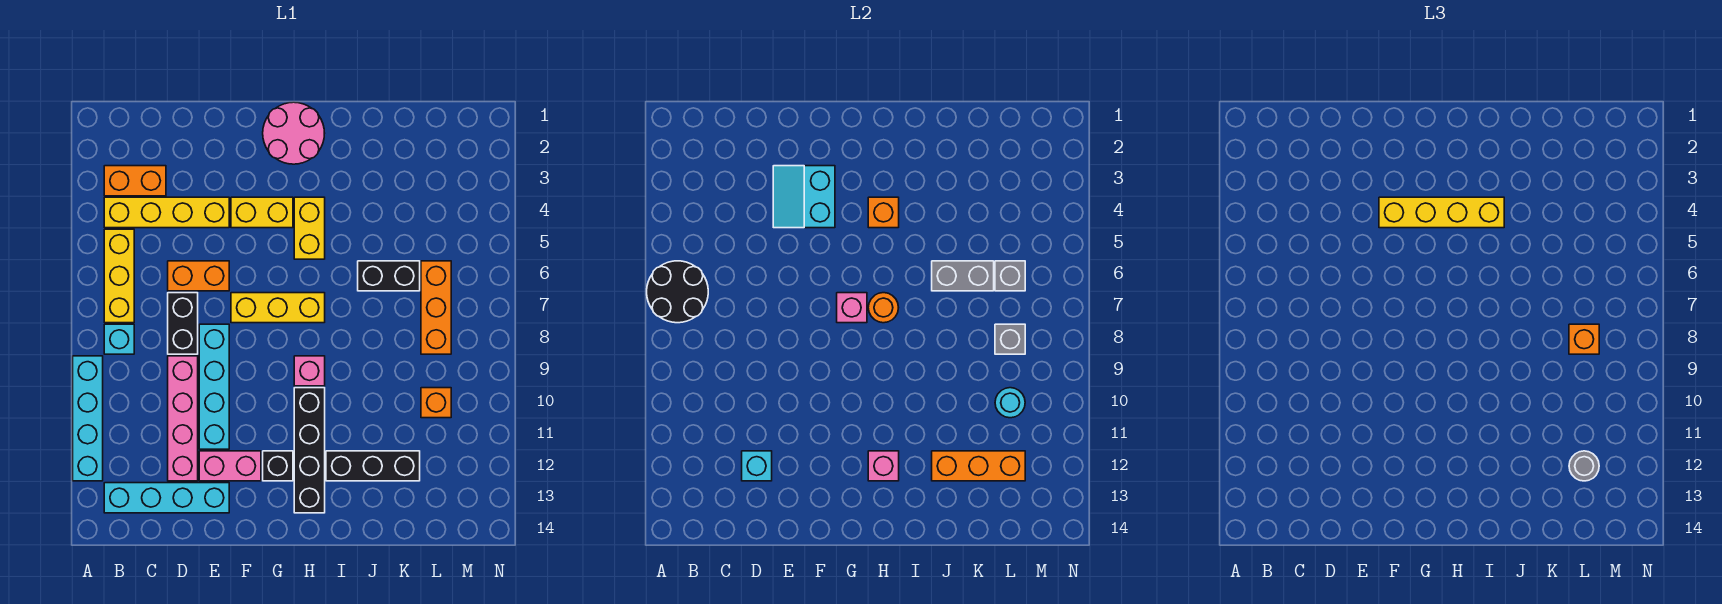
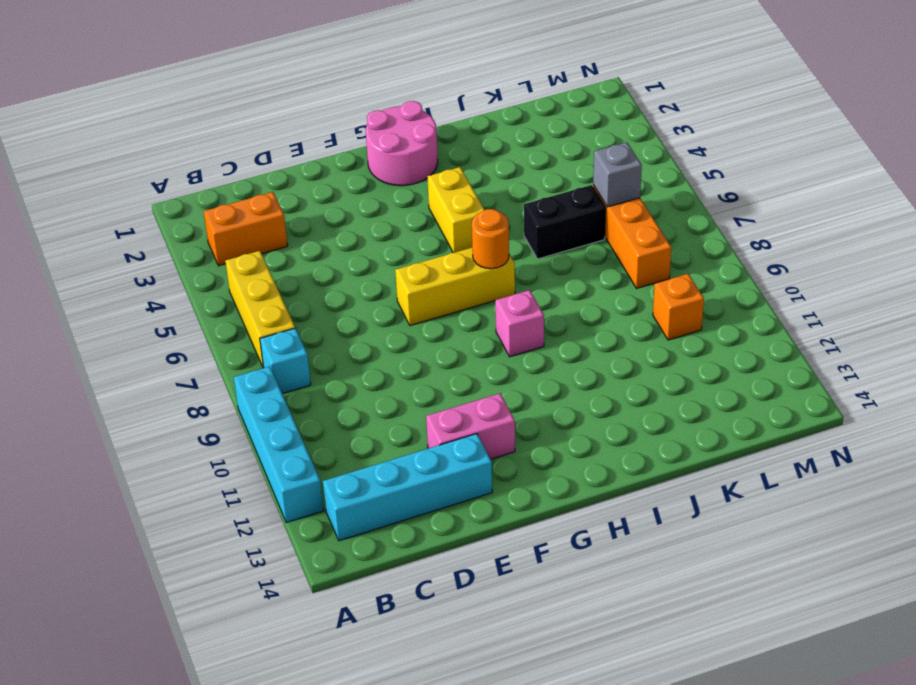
none -> yellow 1x4 brick [104,197,229,228]
none -> orange 1x2 brick [168,261,229,291]
none -> black 1x2 brick [168,293,198,354]
none -> pink 1x4 brick [168,356,198,481]

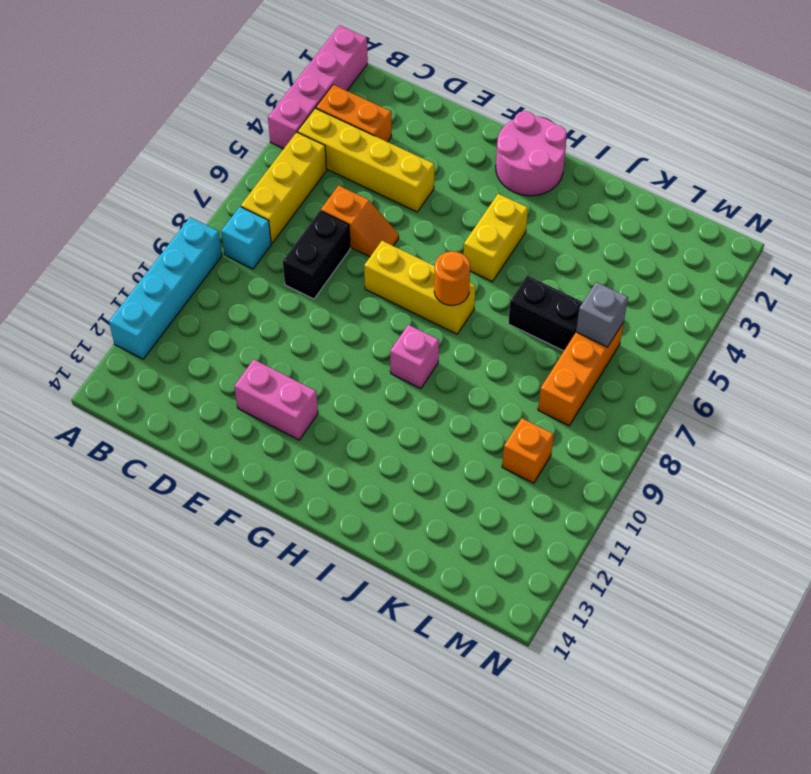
pink 1x4 brick [268,25,368,149] -> pink 1x4 brick moved to [168,356,198,481]
orange 1x2 slope [321,186,399,257] -> orange 1x2 brick [168,261,229,291]
none -> cyan 1x4 brick [104,483,229,513]
none -> cyan 1x4 brick [199,324,229,449]
none -> yellow 1x2 brick [231,197,293,228]
none -> black 1x1 brick [263,451,293,481]

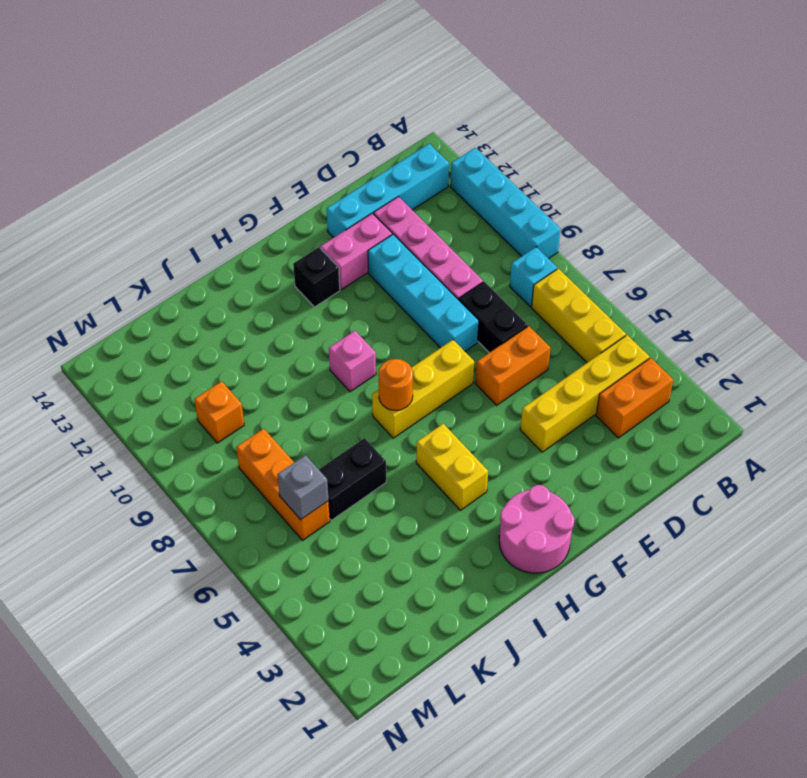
none -> yellow 1x2 brick [231,197,293,228]
none -> black 1x4 brick [294,388,325,513]
none -> black 1x3 brick [326,451,420,481]
none -> black 2x2 round brick [647,261,708,323]

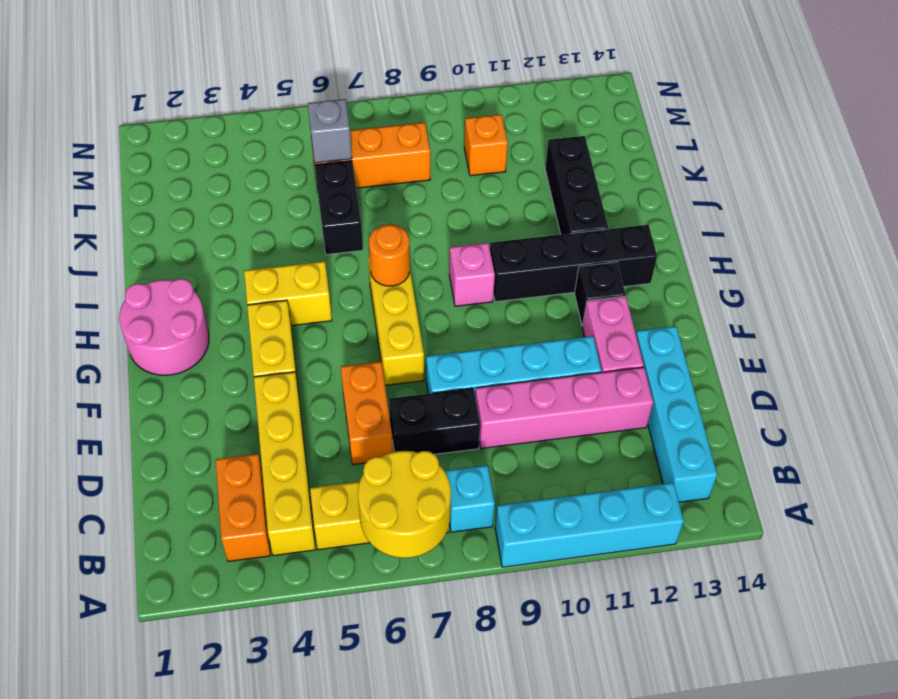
yellow 2x2 round brick [358,451,451,558] -> black 2x2 round brick [647,261,708,323]
none -> cyan 1x1 brick [742,451,772,481]
none -> cyan 2x2 slope [773,166,835,228]
none -> pink 1x1 brick [837,293,867,323]
none -> orange 1x1 brick [868,197,899,228]

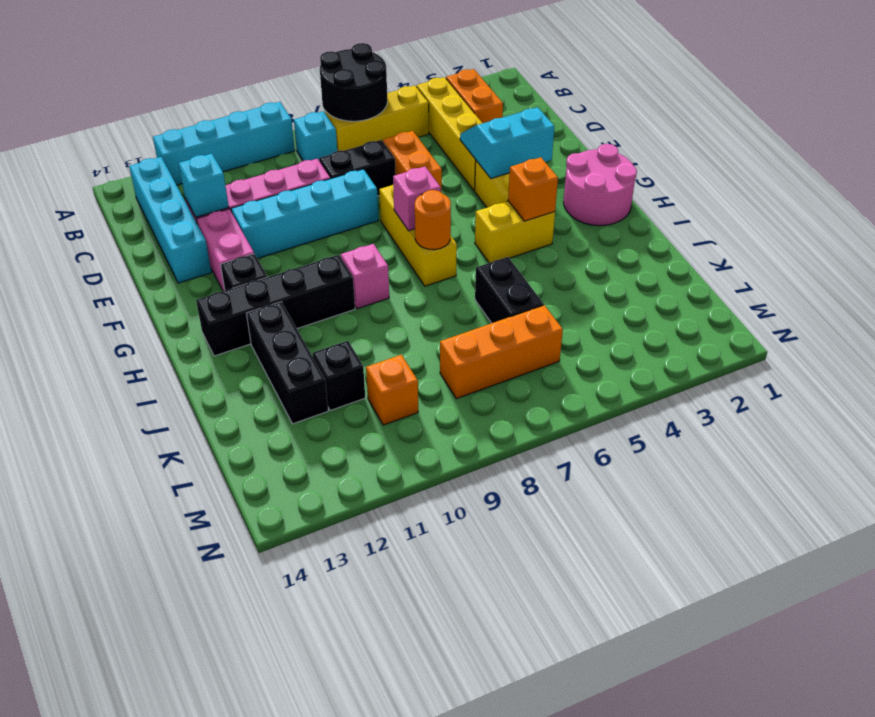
black 1x1 brick [313,341,365,411] -> none
none -> pink 1x1 brick [868,451,899,481]
none -> grey 1x2 brick [932,261,994,291]
none -> orange 1x3 brick [932,451,1025,481]
none -> grey 1x1 brick [995,261,1025,291]

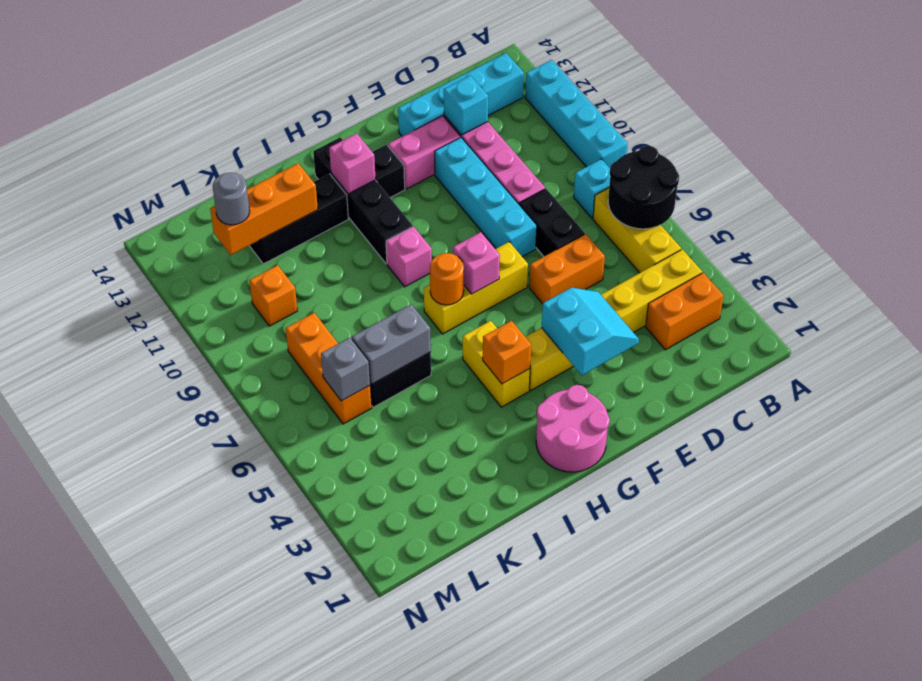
none -> grey 1x1 brick [995,324,1025,354]
none -> cyan 1x1 round brick [995,388,1025,418]
none -> yellow 1x4 brick [1379,197,1504,228]
none -> orange 1x1 brick [1569,324,1599,354]

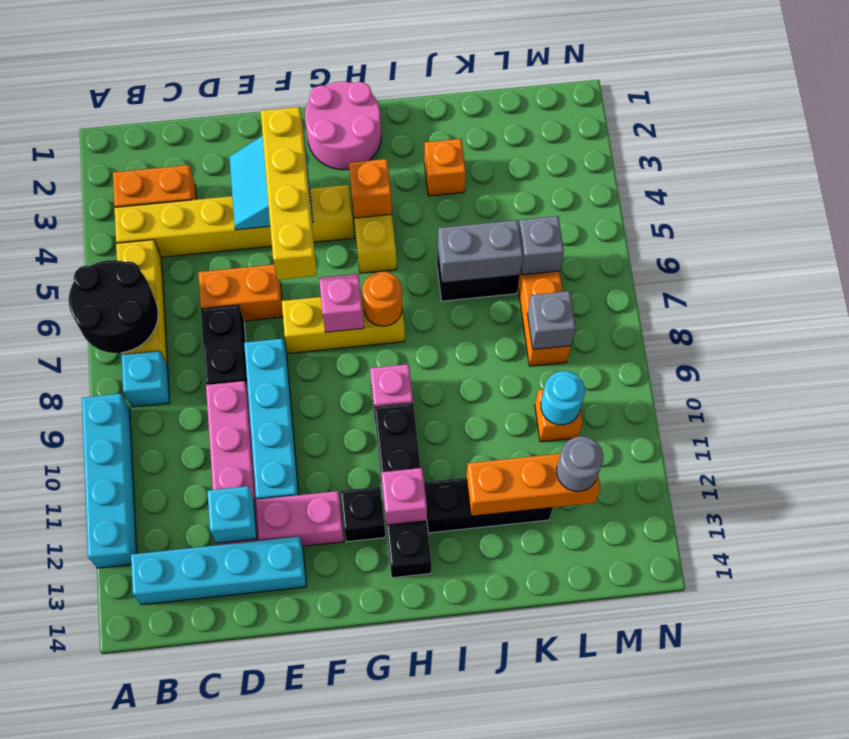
yellow 1x4 brick [261,107,317,280] -> yellow 1x4 brick turned to [1379,197,1504,228]
orange 1x1 brick [424,139,466,196] -> orange 1x1 brick moved to [1569,324,1599,354]

